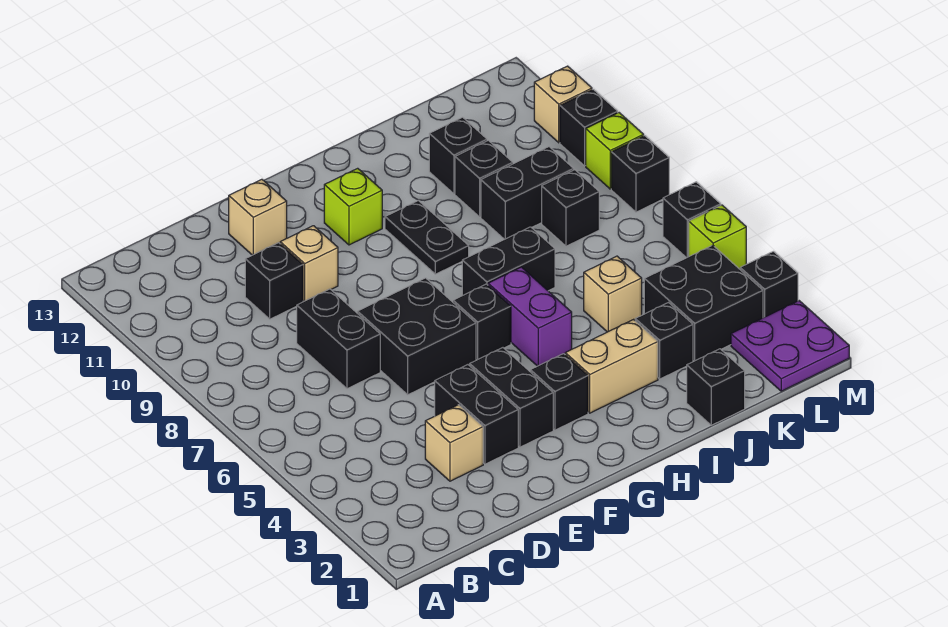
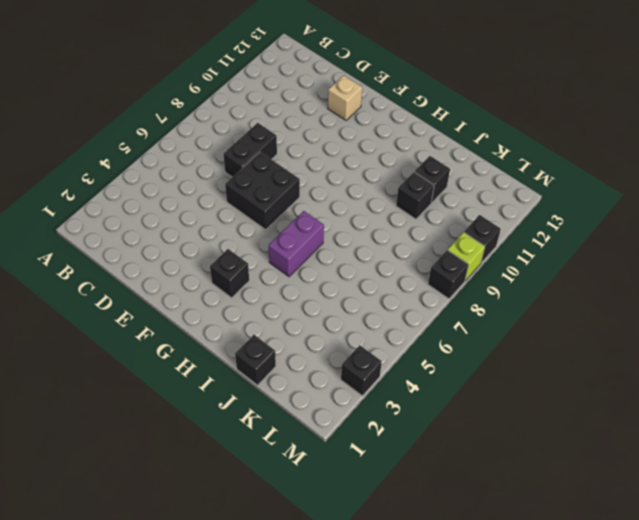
none -> tan 1x1 brick [425,405,483,481]
none -> black 1x1 brick [245,243,303,319]
none -> black 1x2 brick [435,365,518,464]
none -> tan 1x1 brick [280,226,338,301]

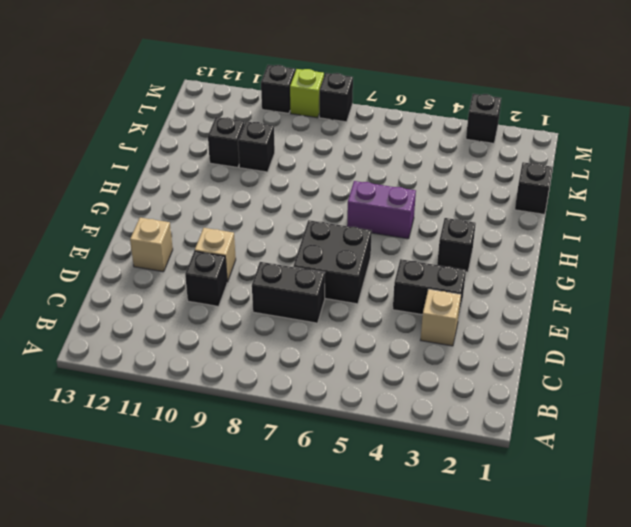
none -> black 1x2 brick [470,348,553,447]
none -> black 1x1 brick [453,284,511,360]
none -> lime 1x1 brick [324,168,382,245]
none -> tan 1x2 brick [565,320,658,413]

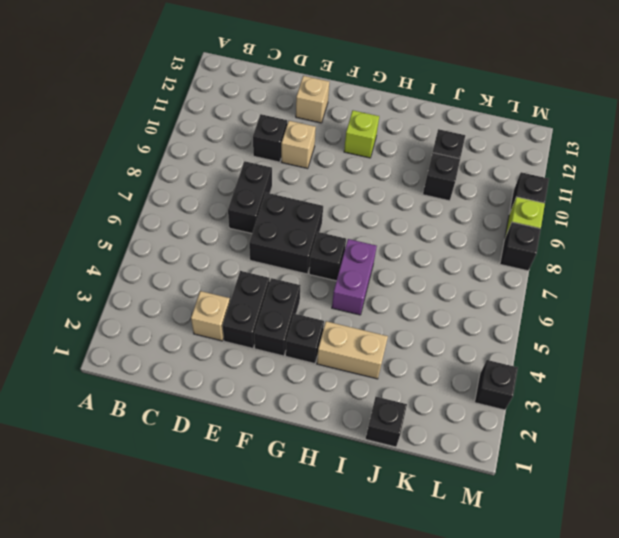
none -> black 1x2 brick [462,227,555,296]
none -> black 1x2 plate [385,201,469,274]
none -> black 1x1 brick [635,303,693,379]
none -> tan 1x1 brick [584,256,642,332]

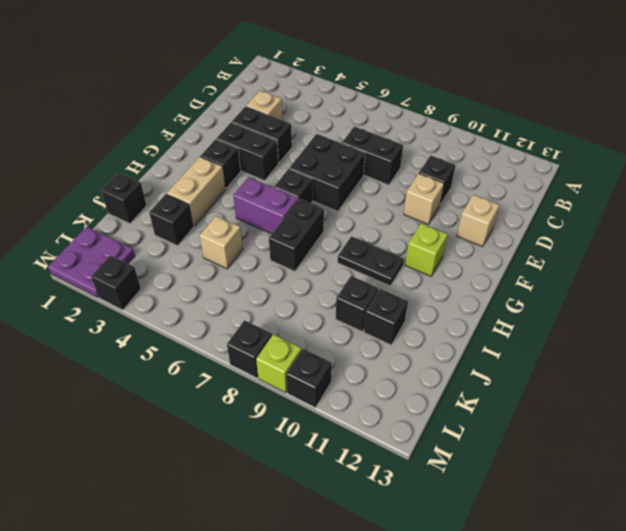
none -> black 1x2 brick [481,147,574,240]
none -> black 2x2 brick [644,245,763,361]
none -> black 1x1 brick [542,170,599,246]
none -> lime 1x1 brick [689,205,746,269]

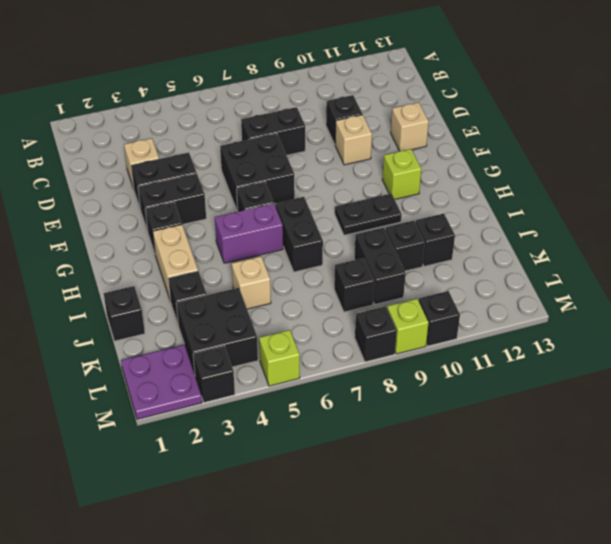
none -> black 1x1 brick [663,182,721,258]
none -> tan 1x1 brick [534,66,592,143]

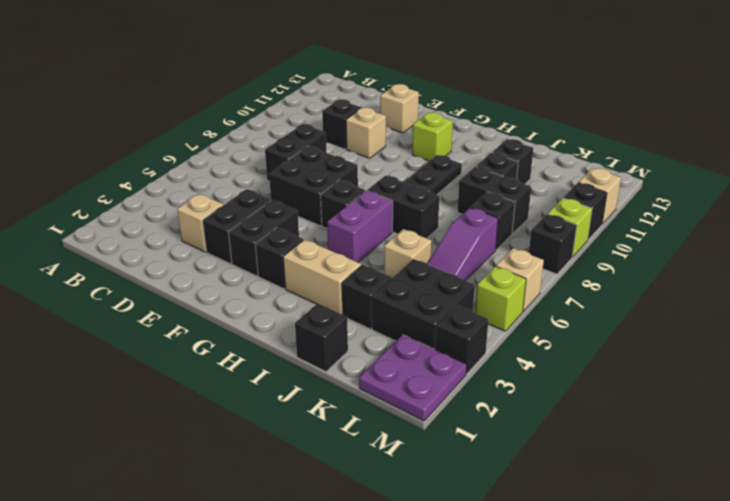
purple 1x3 slope [427,208,498,281] -> none
tan 1x1 brick [496,248,544,311] -> black 1x1 brick [663,182,721,258]

